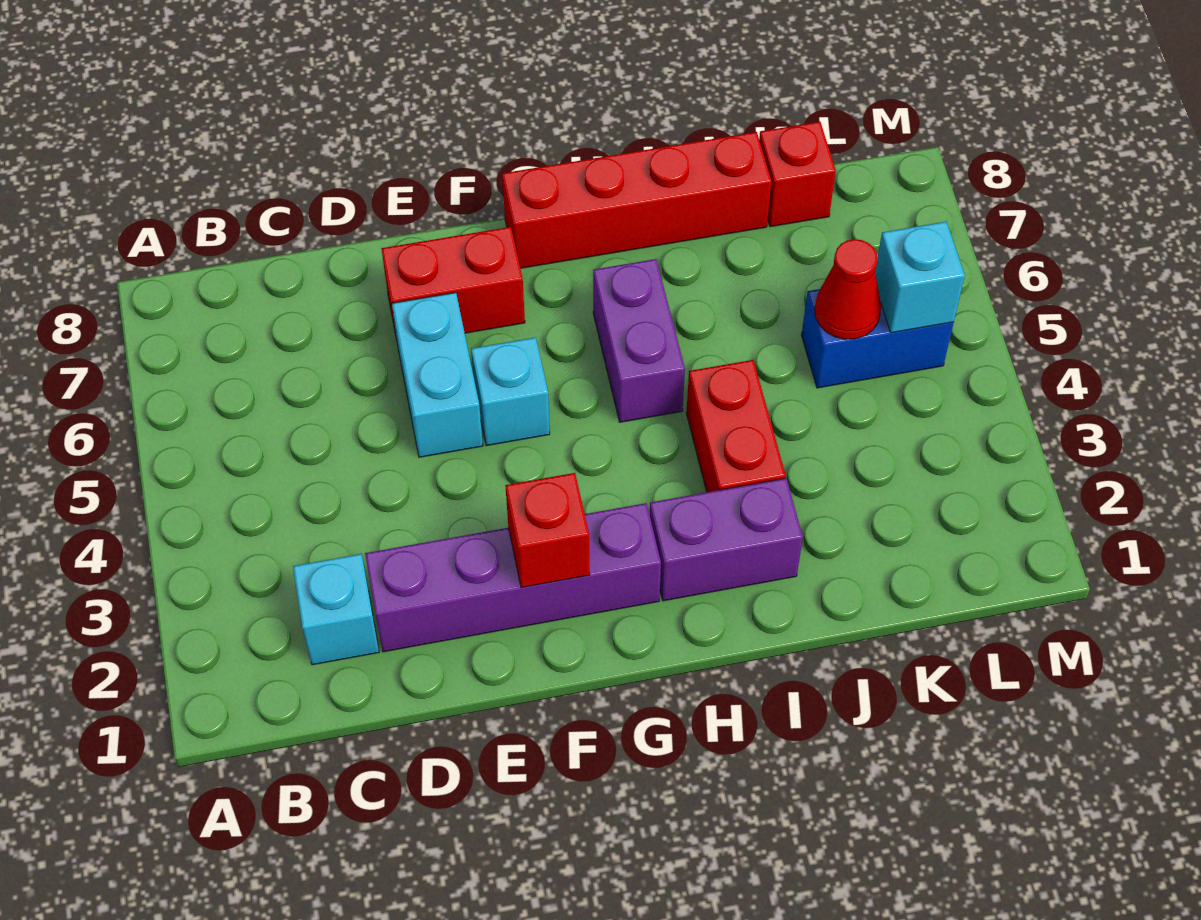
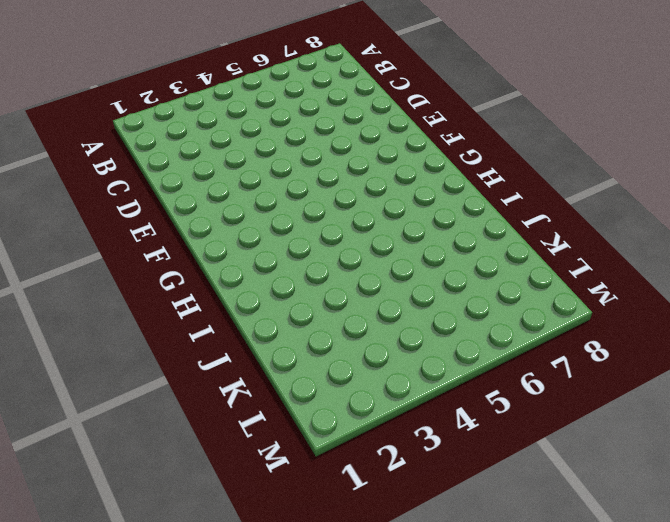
none -> cyan 1x1 brick [293,554,379,665]
none -> purple 1x4 brick [365,503,661,652]
none -> cyan 1x2 brick [392,293,483,457]

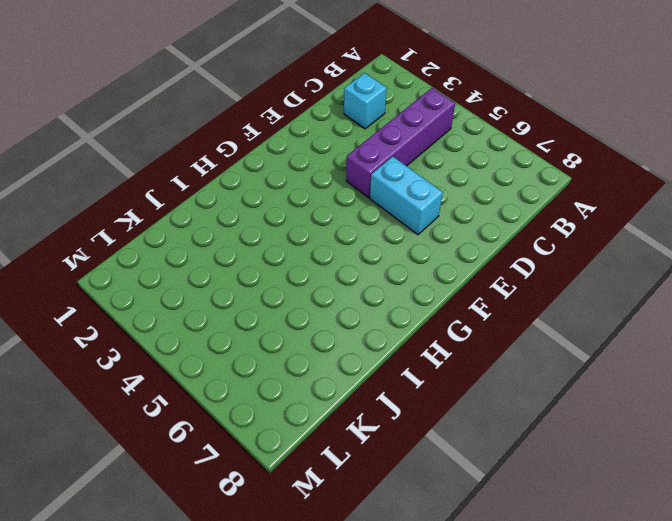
purple 1x4 brick [346,88,455,198] -> purple 1x4 brick moved to [365,503,661,652]
none -> red 1x2 brick [381,227,525,339]
none -> cyan 1x1 brick [471,337,550,446]
none -> red 1x4 brick [502,132,771,268]

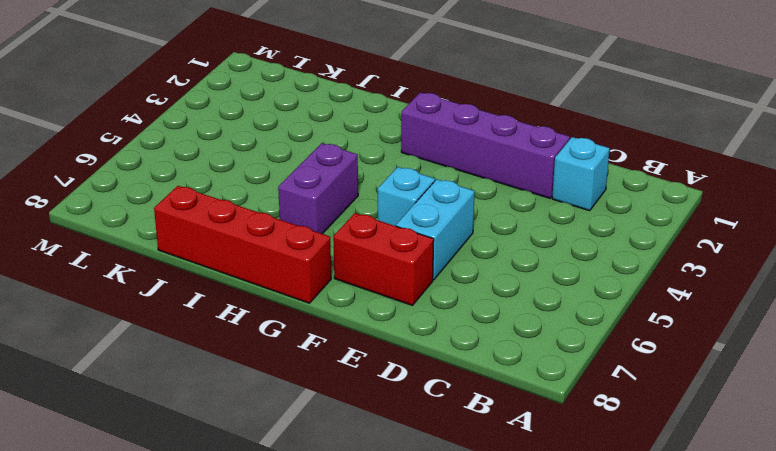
none -> purple 1x2 brick [650,478,803,601]
none -> red 1x2 brick [686,360,786,492]
none -> blue 1x2 brick [801,289,954,388]

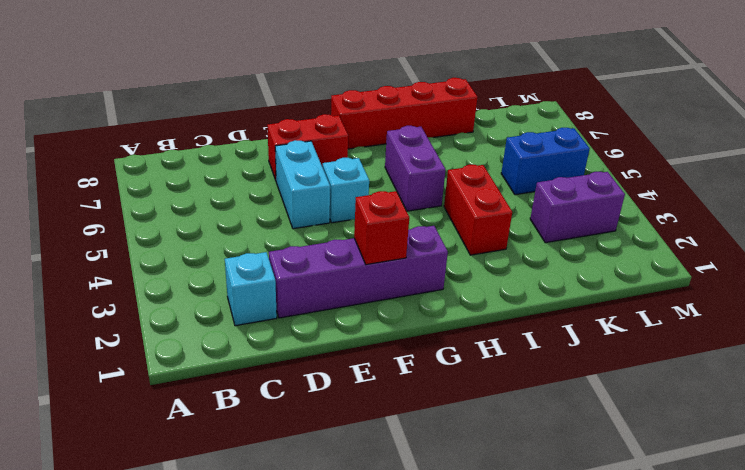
purple 1x2 brick [530,172,625,243] -> purple 1x2 brick moved to [650,478,803,601]
none -> red 1x1 brick [759,122,836,227]
none -> red 1x1 cone [815,239,881,339]
none -> cyan 1x1 brick [875,222,965,333]

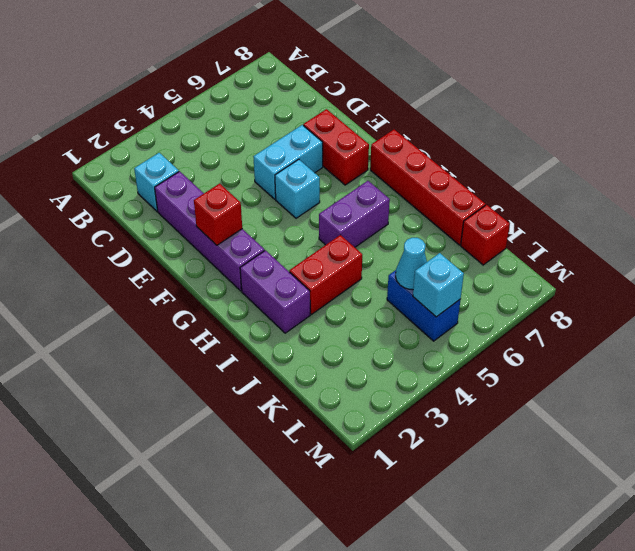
cyan 1x1 cone [396,238,427,290] -> red 1x1 cone [815,239,881,339]

